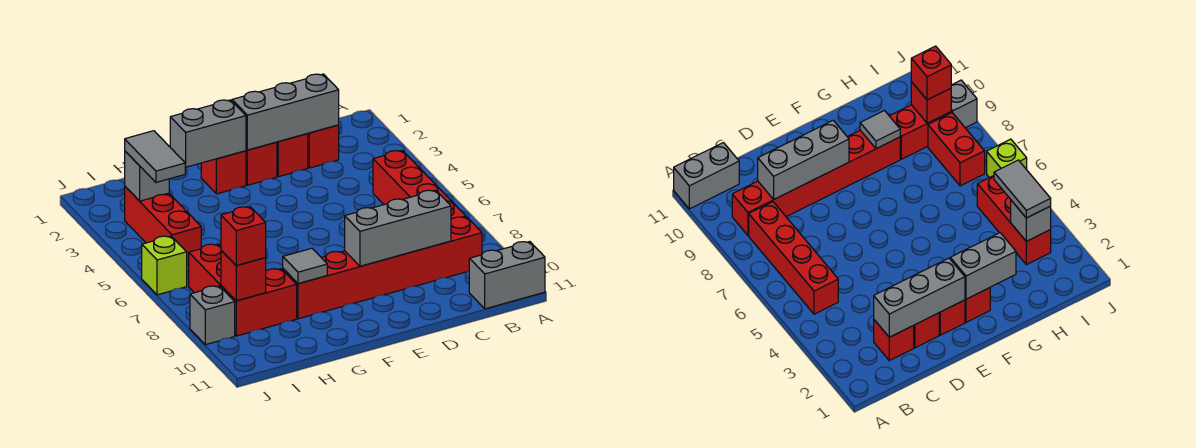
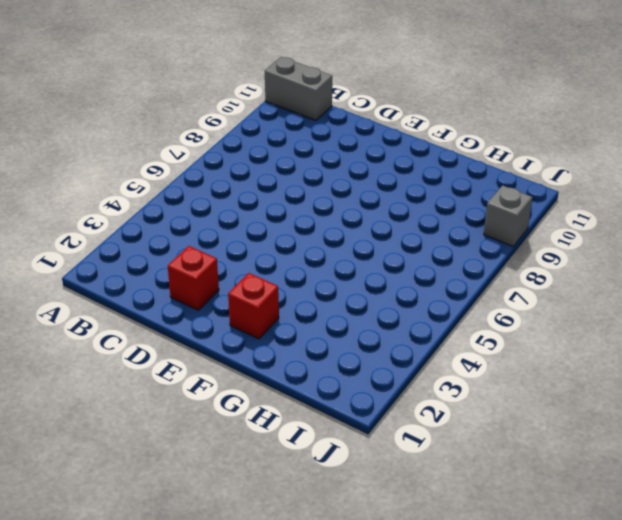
none -> red 1x4 brick [373,151,466,219]
none -> red 1x6 brick [283,217,482,319]
none -> red 1x1 brick [308,125,339,168]

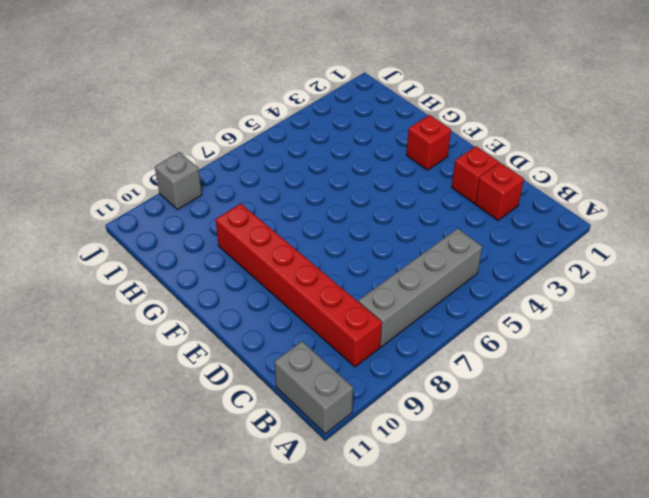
grey 1x4 brick [359,228,482,347] -> red 1x4 brick [373,151,466,219]
none -> red 1x1 brick [246,142,277,185]
none -> red 1x2 brick [221,269,297,336]
none -> red 1x3 brick [125,186,201,265]

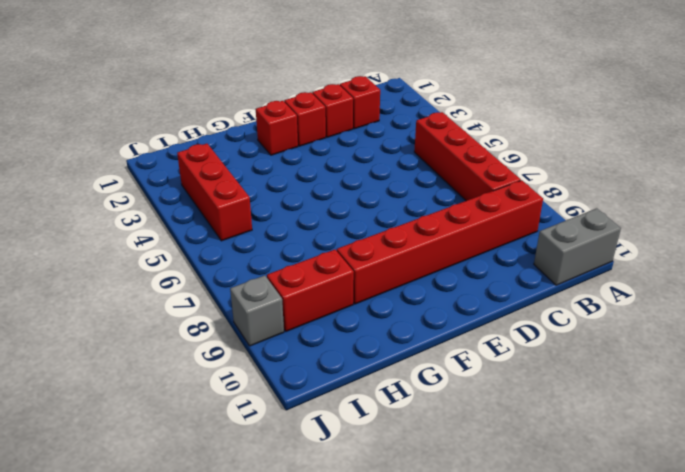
none -> red 1x2 brick [189,244,221,293]
none -> lime 1x1 brick [142,236,187,295]
none -> grey 1x3 brick [232,74,339,150]

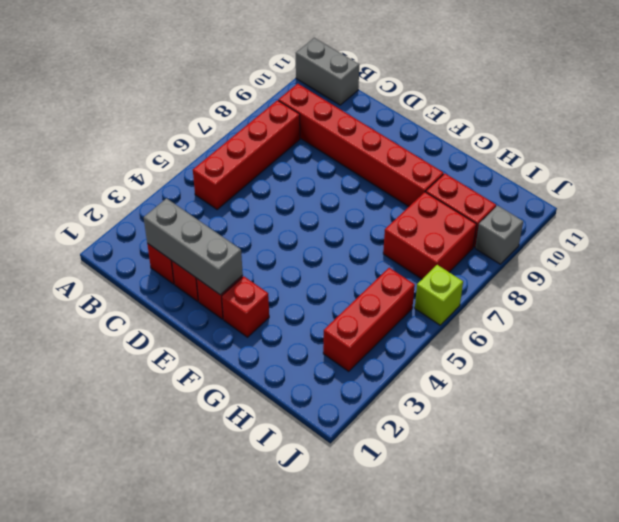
red 2x2 brick [383,192,476,279] -> red 1x2 brick [189,244,221,293]
none -> grey 1x3 brick [345,190,451,266]
none -> grey 1x2 brick [170,100,246,167]
none -> grey 1x1 tile [283,248,327,284]

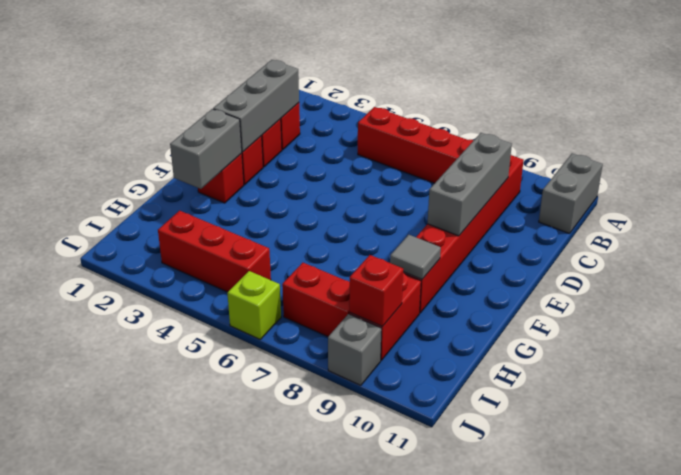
none -> grey 1x1 brick [125,151,169,201]
none -> grey 1x2 tile [125,131,185,182]
none -> red 1x1 brick [221,207,266,266]

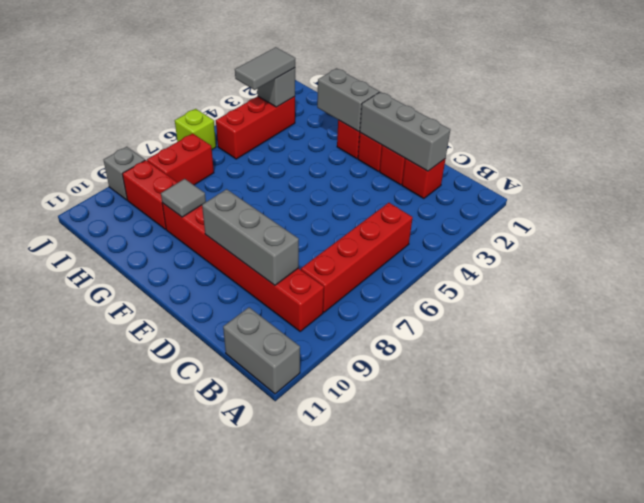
none -> red 1x1 brick [221,250,266,301]
none -> red 1x1 brick [221,207,266,266]

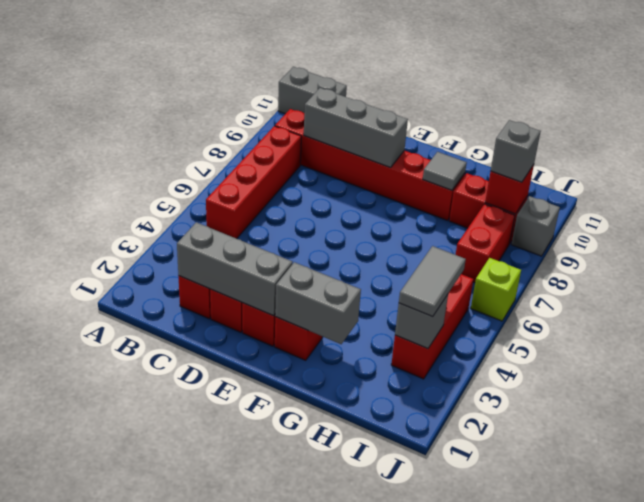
grey 1x1 brick [491,120,541,182] -> red 1x1 brick [221,207,266,266]

